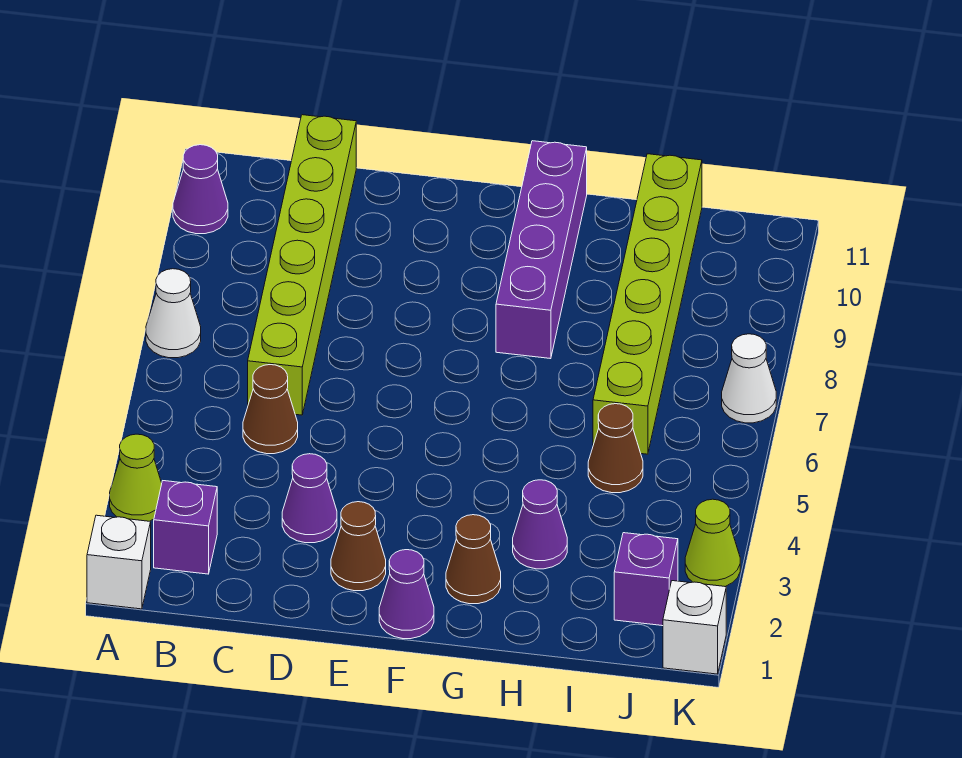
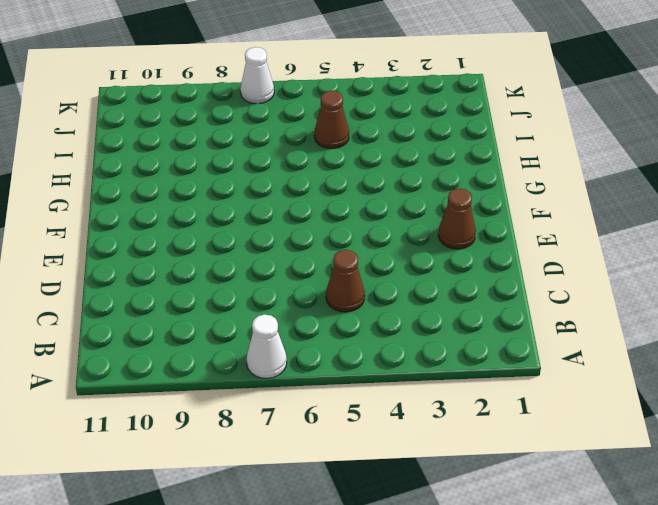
none -> white 1x1 brick [87,515,151,609]
none -> lime 1x1 cone [110,434,162,521]
none -> purple 1x1 cone [173,145,228,234]

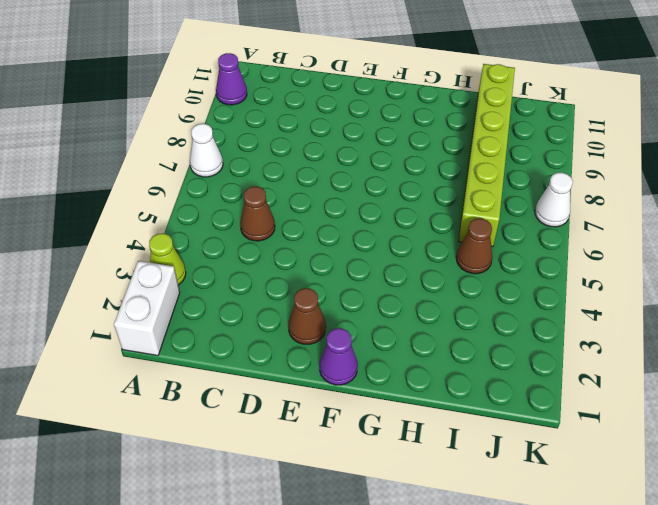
white 1x2 brick [114,261,180,356] -> white 1x1 brick [87,515,151,609]
none -> purple 1x1 brick [154,481,217,574]
none -> lime 1x6 brick [248,115,356,415]
none -> purple 1x1 cone [282,454,337,543]

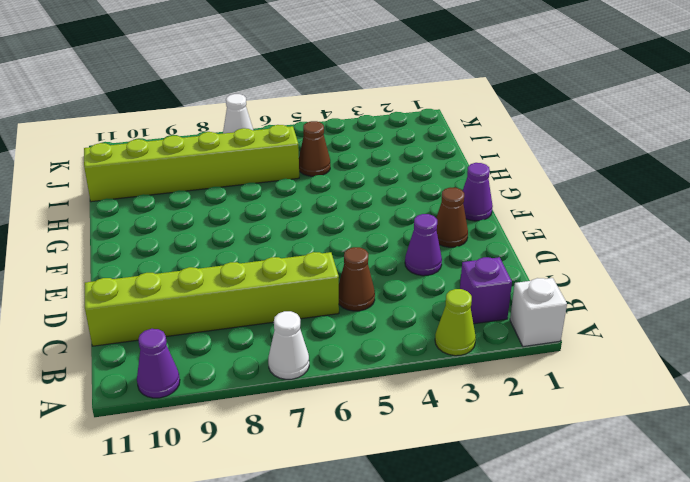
none -> brown 1x1 cone [446,515,501,604]
none -> purple 1x4 brick [496,141,587,359]
none -> purple 1x1 cone [513,480,567,569]

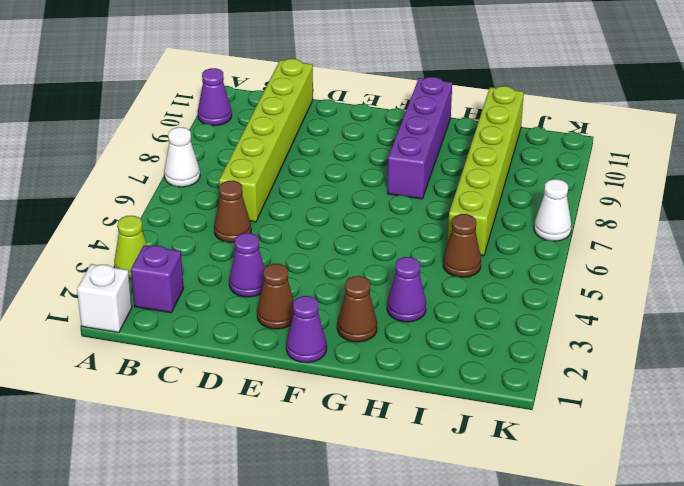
none -> purple 1x1 brick [614,533,678,626]
none -> white 1x1 brick [663,581,726,674]
none -> lime 1x1 cone [685,499,740,587]

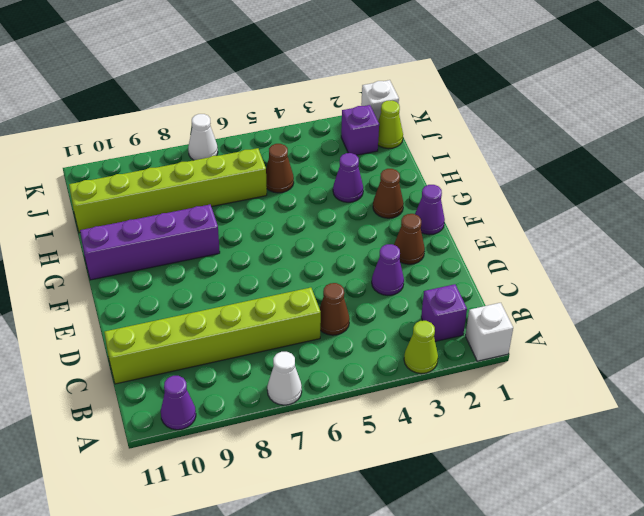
lime 1x1 cone [378,101,403,149] -> lime 1x1 cone moved to [685,499,740,587]

